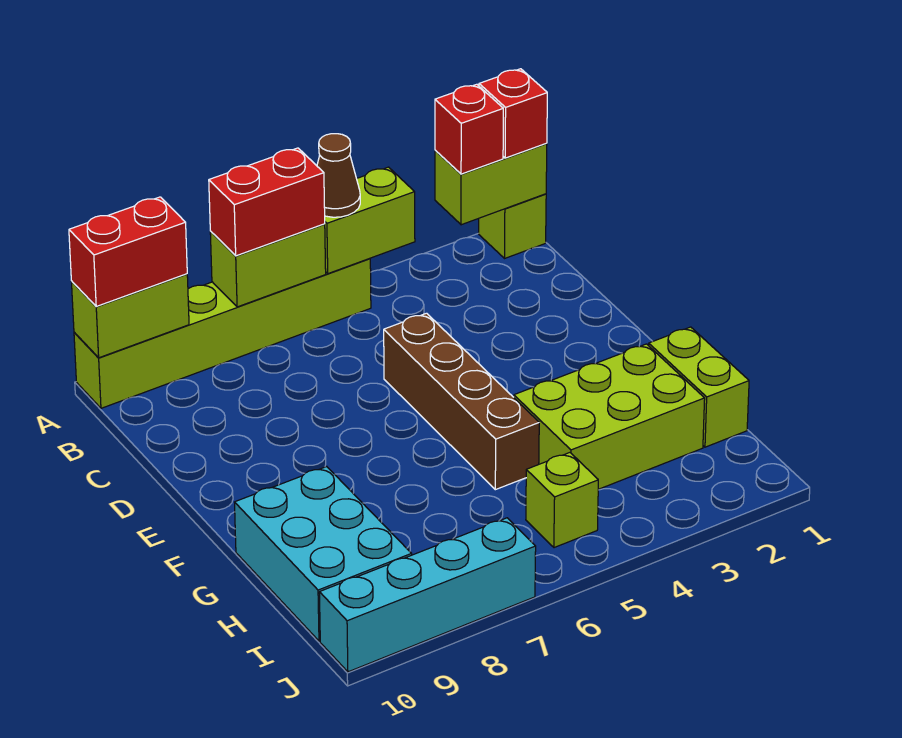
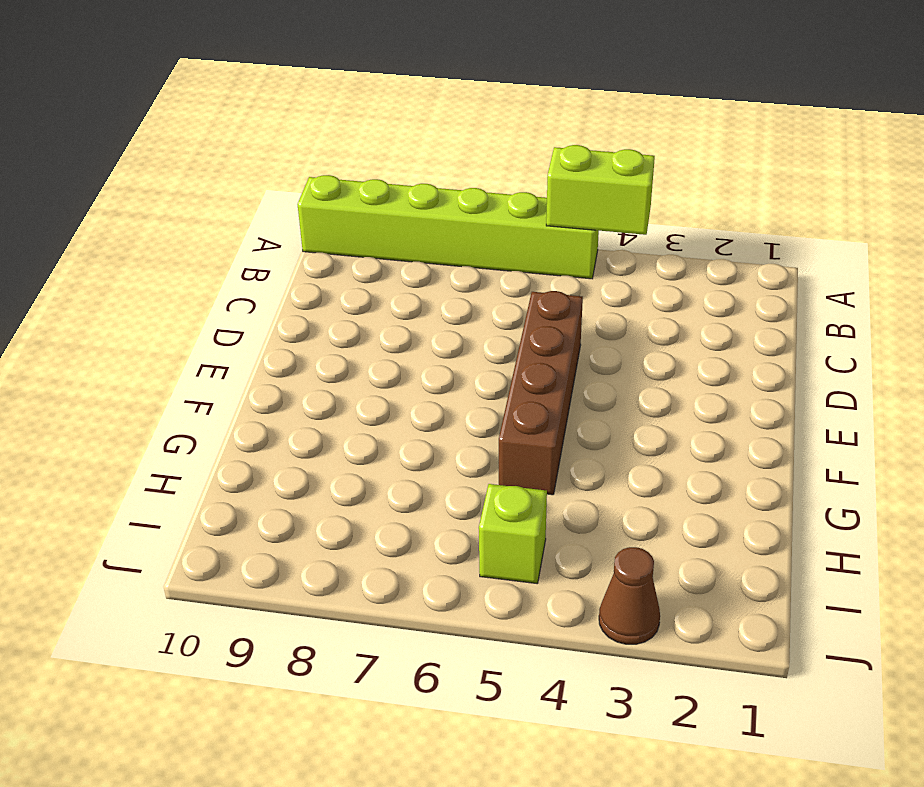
brown 1x1 cone [599,547,660,644] -> brown 1x1 cone moved to [317,134,360,217]
none -> lime 1x1 brick [479,194,546,258]
none -> lime 1x2 brick [649,327,749,447]
none -> lime 2x3 brick [514,344,705,489]

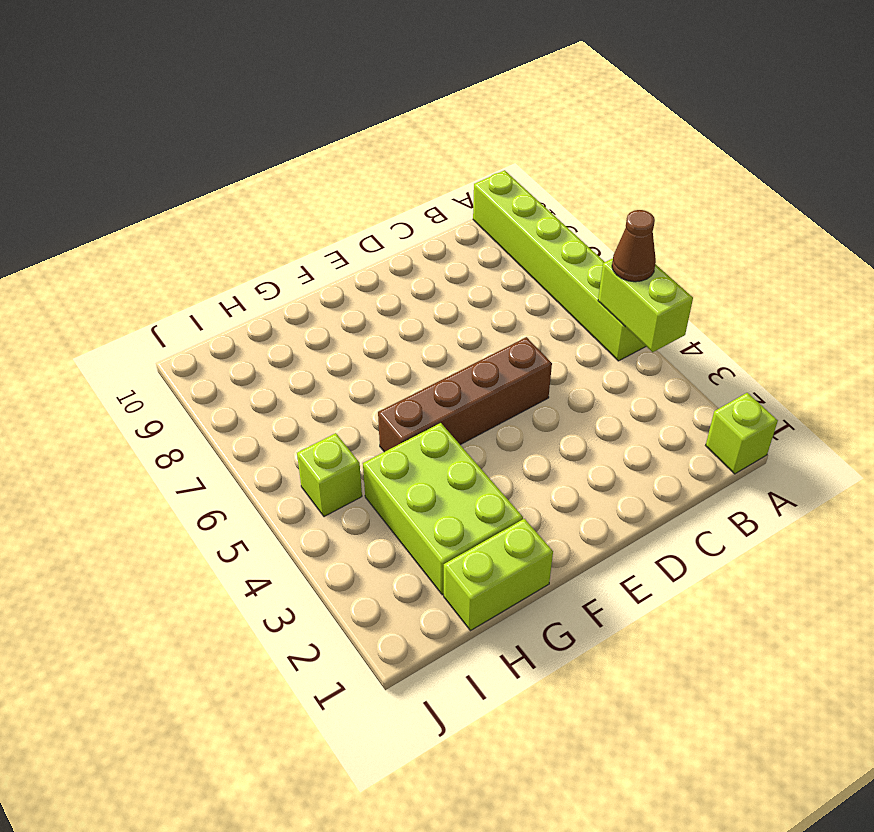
none -> cyan 2x3 brick [235,467,412,641]
none -> cyan 1x4 brick [319,518,536,672]
none -> lime 1x2 brick [435,143,547,225]

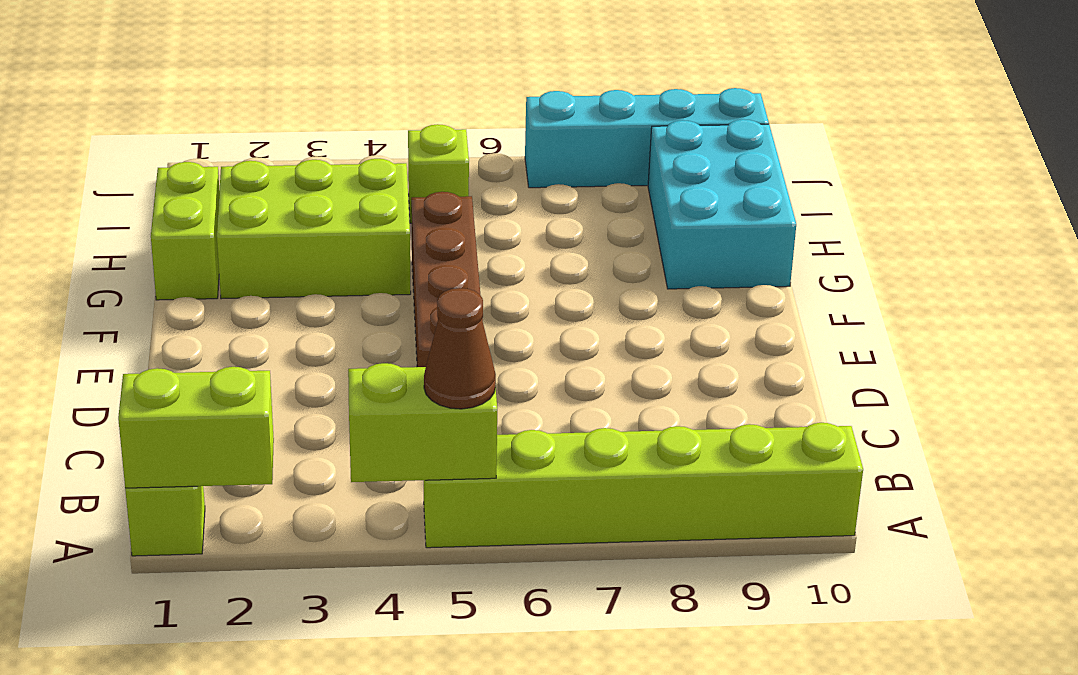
none -> lime 1x2 brick [210,224,326,307]
none -> lime 1x2 brick [72,274,189,358]
none -> red 1x1 brick [479,69,547,158]

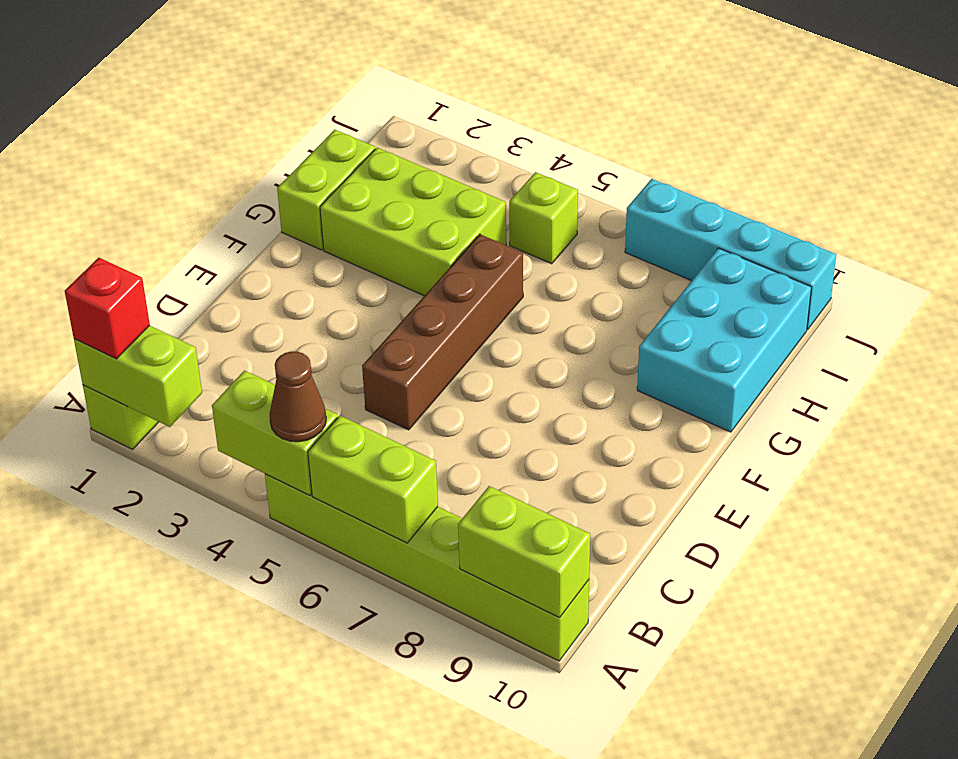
none -> red 1x1 brick [435,84,503,174]
none -> red 1x2 brick [209,148,325,256]
none -> red 1x2 brick [69,197,187,306]

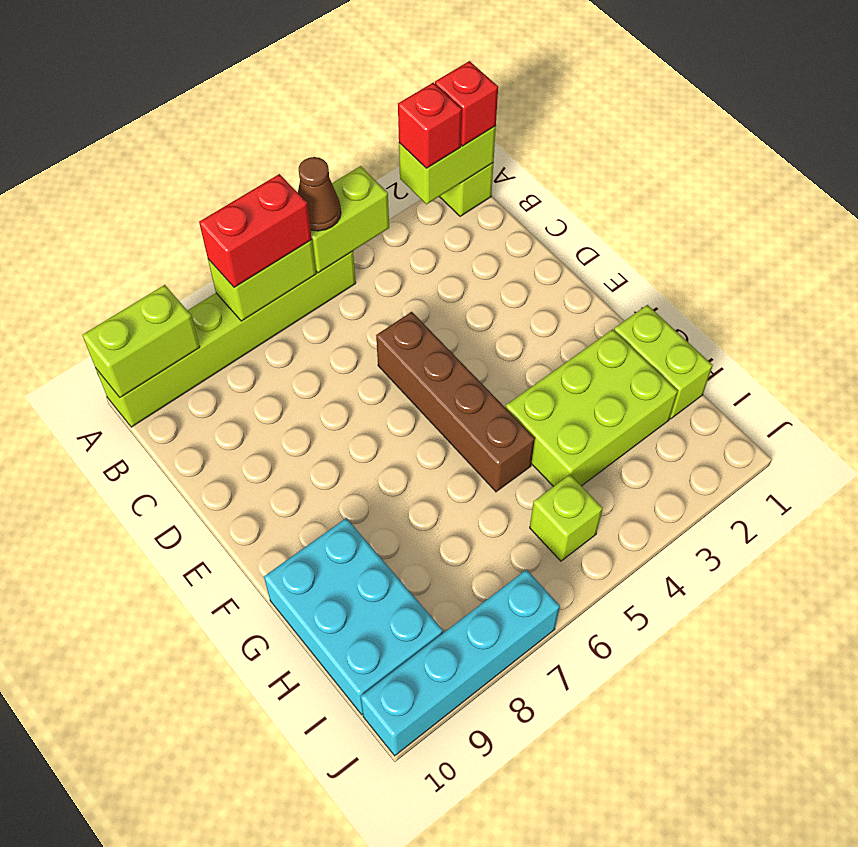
none -> red 1x2 brick [69,197,187,306]

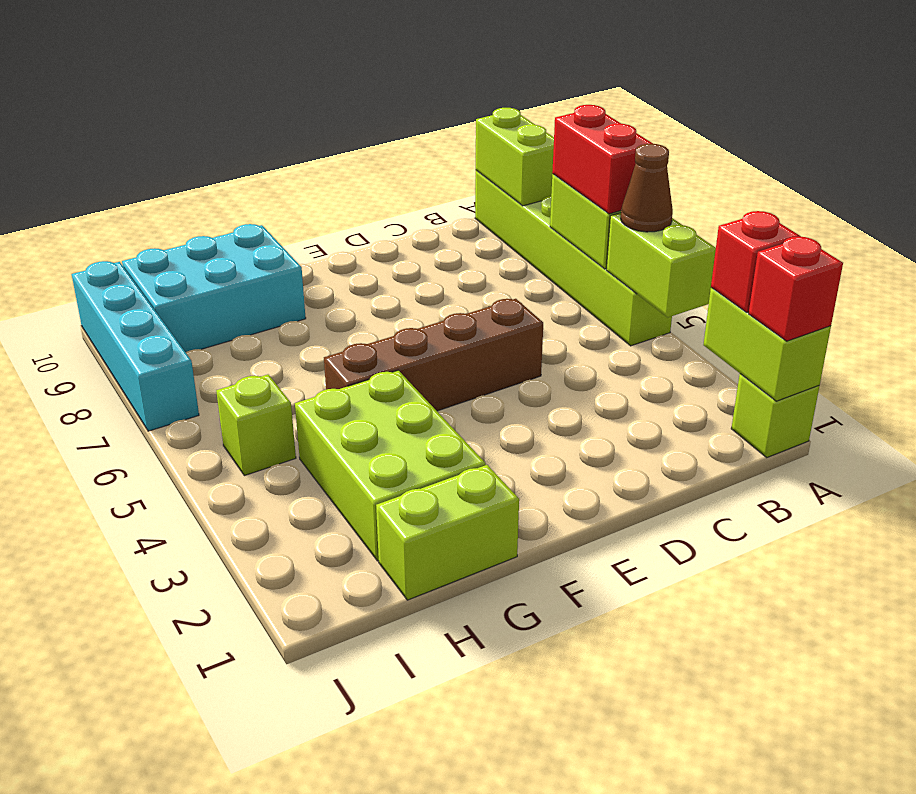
none -> red 1x2 brick [69,197,187,306]

